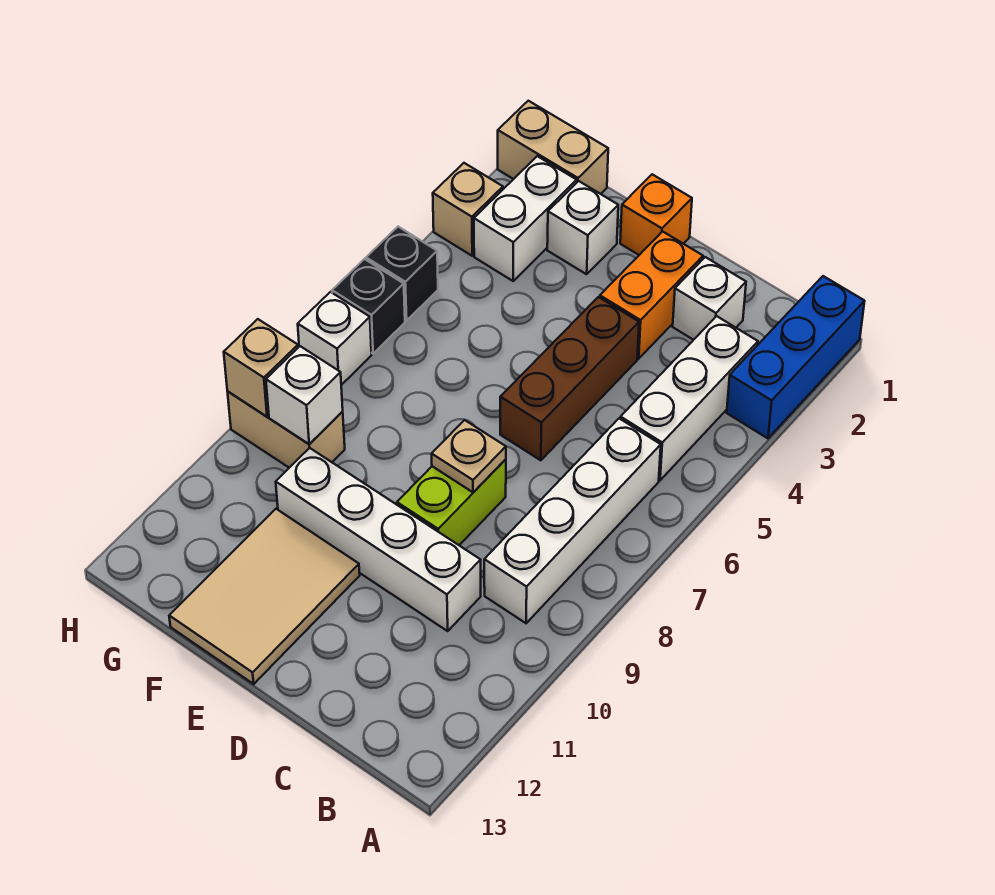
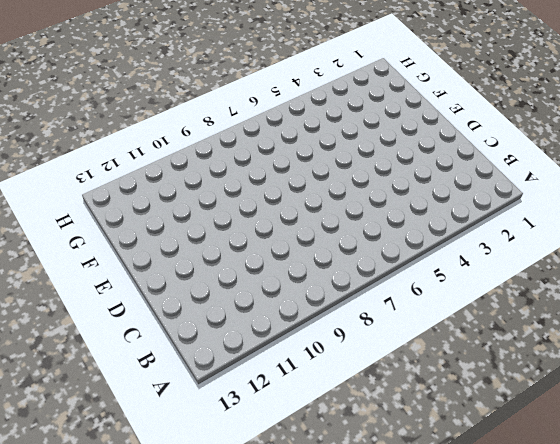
none -> blue 1x3 brick [727,276,865,438]
none -> white 1x3 brick [620,316,758,480]
none -> white 1x4 brick [484,419,661,623]

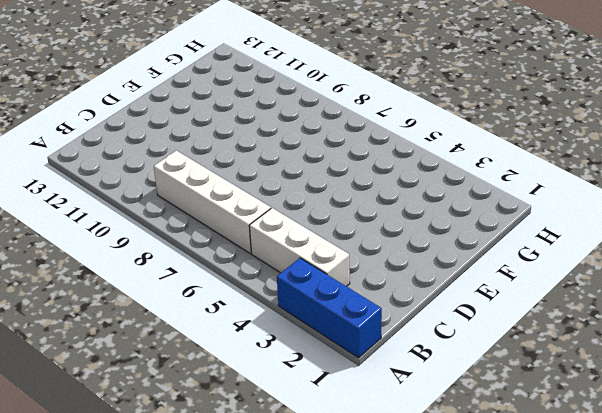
none -> white 1x1 brick [673,257,746,340]
none -> white 1x4 brick [276,448,481,631]
none -> orange 1x2 brick [600,231,703,359]

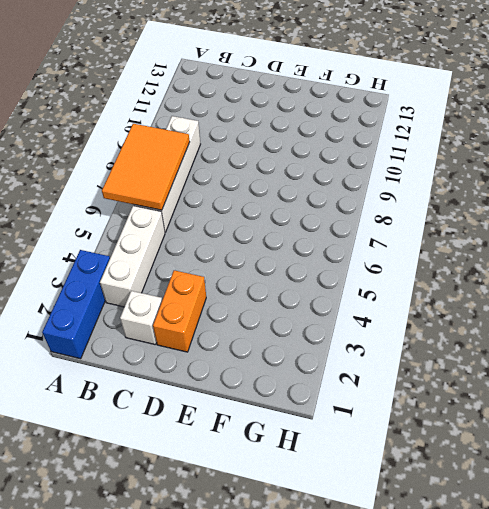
orange 2x3 tile [102,124,190,210] -> none
none -> white 1x4 brick [276,448,481,631]
none -> brown 1x3 brick [500,297,639,460]
none -> lime 1x2 brick [397,459,506,545]

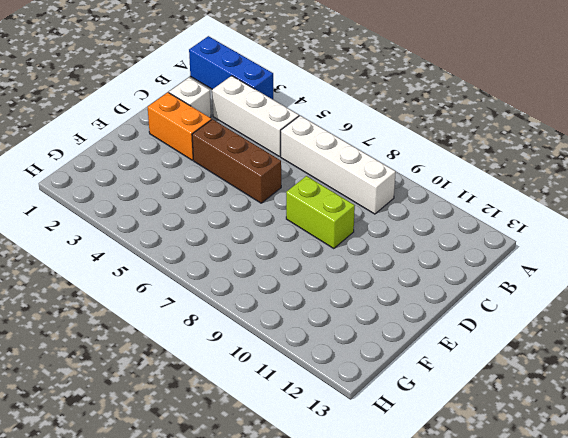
none -> white 1x4 brick [276,448,481,631]
none -> orange 1x1 brick [620,174,692,255]
none -> tan 2x3 tile [169,509,360,684]

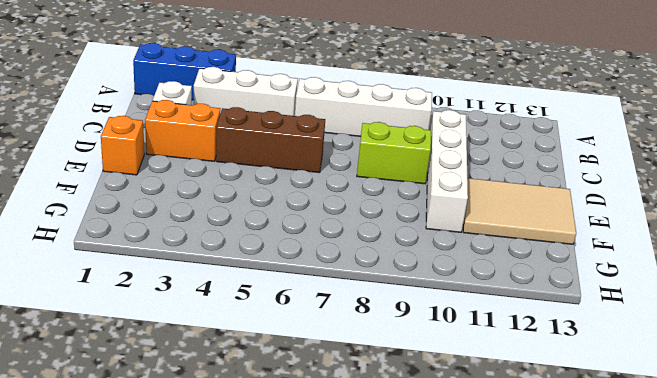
none -> white 1x1 brick [547,181,618,274]
none -> tan 1x2 brick [498,101,608,194]
none -> white 1x2 brick [474,156,577,281]

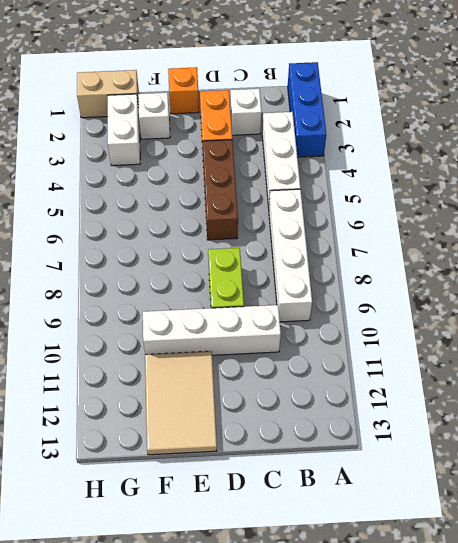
none -> tan 1x2 brick [228,392,345,468]
none -> tan 1x1 brick [433,163,503,256]
none -> black 1x1 brick [366,227,438,321]

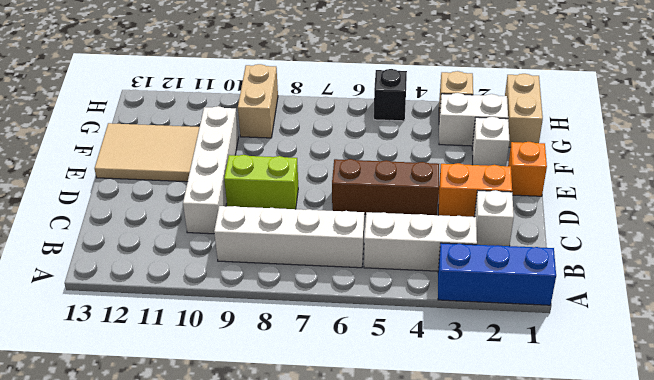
none -> black 1x1 brick [332,259,405,354]
none -> white 1x1 brick [298,292,372,385]
none -> tan 1x1 plate [432,420,506,492]

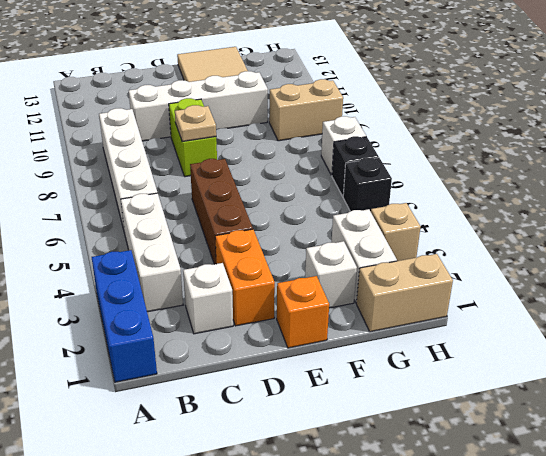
none -> white 1x1 brick [266,346,343,444]
none -> tan 1x1 brick [224,319,298,416]

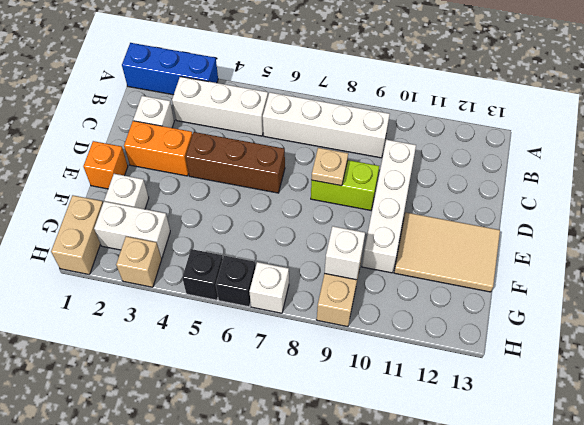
none -> tan 1x1 brick [224,319,298,416]

